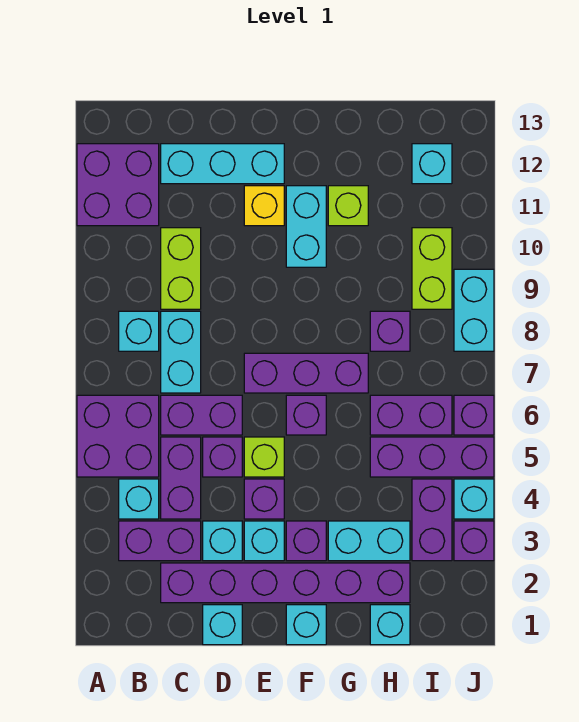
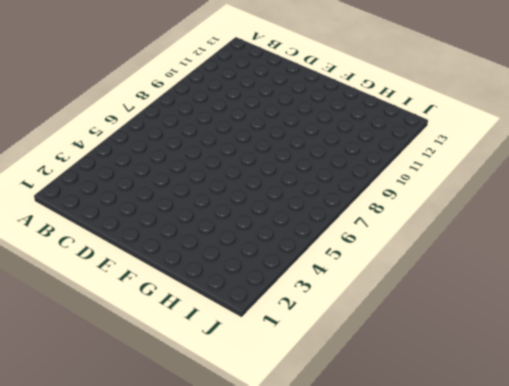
none -> purple 2x2 brick [77,395,159,477]
none -> purple 2x2 brick [77,144,159,226]
none -> purple 1x2 brick [119,521,201,561]
none -> cyan 1x1 brick [119,479,159,519]

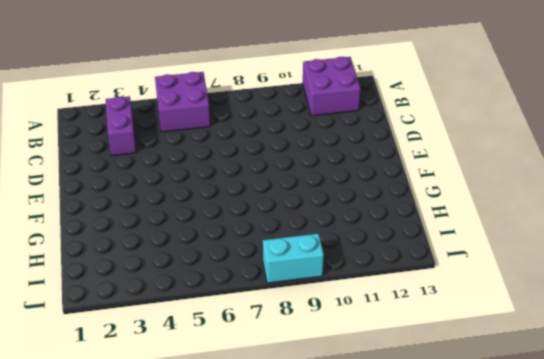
none -> cyan 1x1 brick [119,479,159,519]
none -> cyan 1x1 brick [119,311,159,351]
none -> purple 1x6 brick [161,563,410,603]
none -> purple 1x2 brick [161,437,201,519]

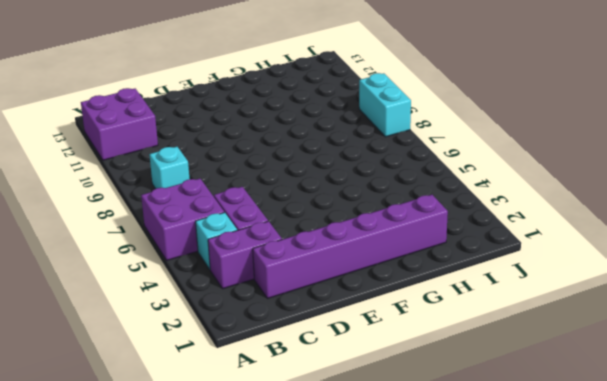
none -> purple 1x2 brick [161,395,242,435]
none -> cyan 1x2 brick [161,311,201,393]
none -> lime 1x2 brick [161,228,201,309]
none -> cyan 1x3 brick [161,144,284,184]

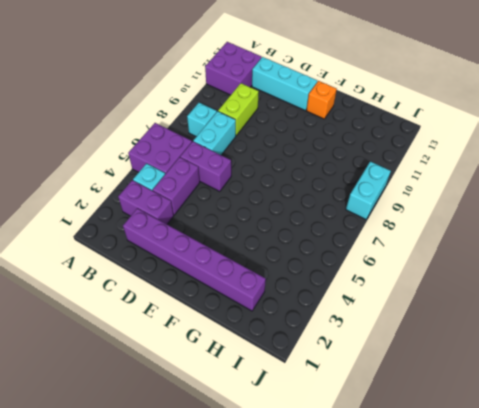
orange 1x1 brick [307,81,337,119] -> none
none -> cyan 1x1 brick [203,605,242,645]
none -> cyan 1x1 brick [203,521,242,561]
none -> purple 1x1 brick [203,437,242,477]
none -> cyan 1x1 brick [244,521,284,561]

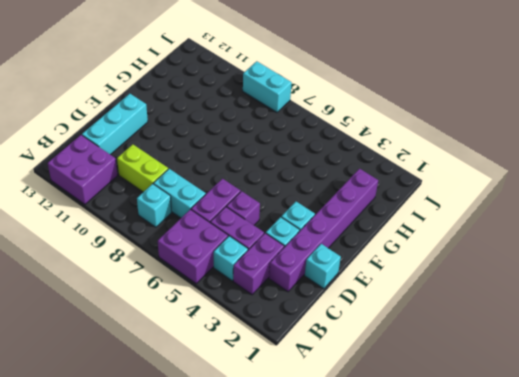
none -> purple 1x1 brick [244,479,284,519]
none -> lime 1x1 brick [244,437,284,477]
none -> purple 1x3 brick [244,353,368,393]
none -> yellow 1x1 brick [244,186,284,226]

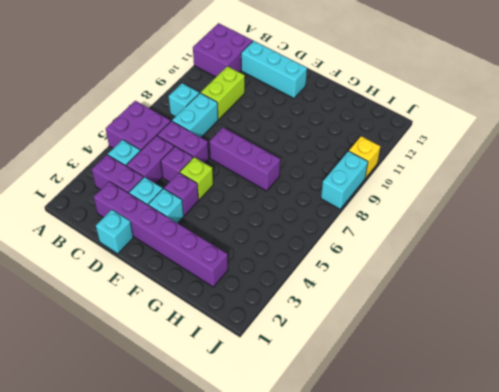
yellow 1x1 brick [349,136,380,178] -> yellow 1x1 brick moved to [244,186,284,226]
none -> cyan 1x1 brick [286,605,326,645]
none -> purple 1x1 brick [286,521,326,561]
none -> purple 1x1 brick [286,395,326,435]
none -> cyan 1x2 brick [286,186,326,267]

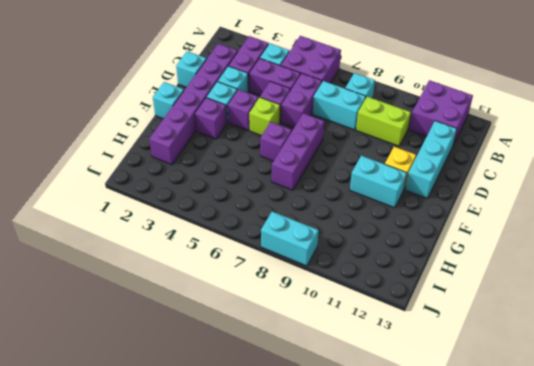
none -> cyan 1x2 brick [328,521,410,561]
none -> lime 1x1 brick [328,186,368,226]
none -> cyan 1x1 brick [370,605,410,645]
none -> purple 1x3 brick [370,437,494,477]

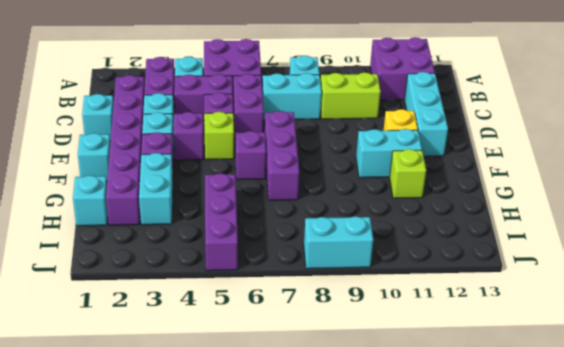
none -> purple 1x2 brick [370,395,452,435]
none -> purple 1x1 brick [370,311,410,351]
none -> purple 1x2 brick [412,479,452,561]
none -> lime 1x2 brick [412,228,452,309]

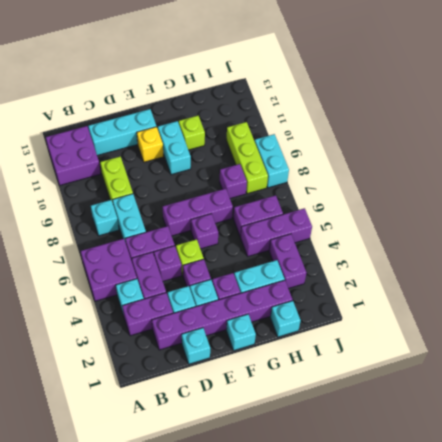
lime 1x3 brick [226,122,268,194] -> lime 1x2 brick [412,228,452,309]
none -> cyan 1x1 brick [412,144,452,184]
none -> purple 1x1 brick [454,521,494,561]
none -> cyan 1x1 brick [454,479,494,519]
none -> purple 1x1 brick [454,395,494,435]

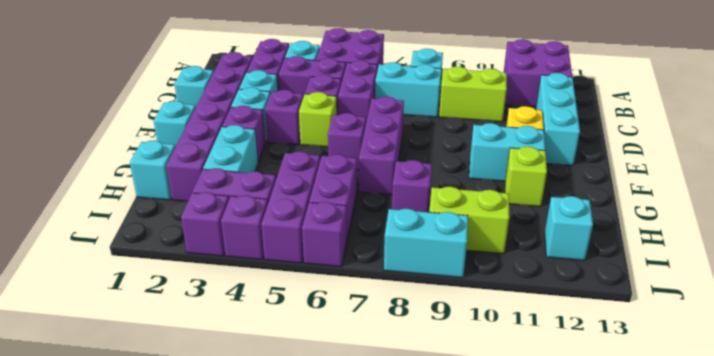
purple 1x1 brick [221,195,268,260] -> cyan 1x1 brick [454,479,494,519]

